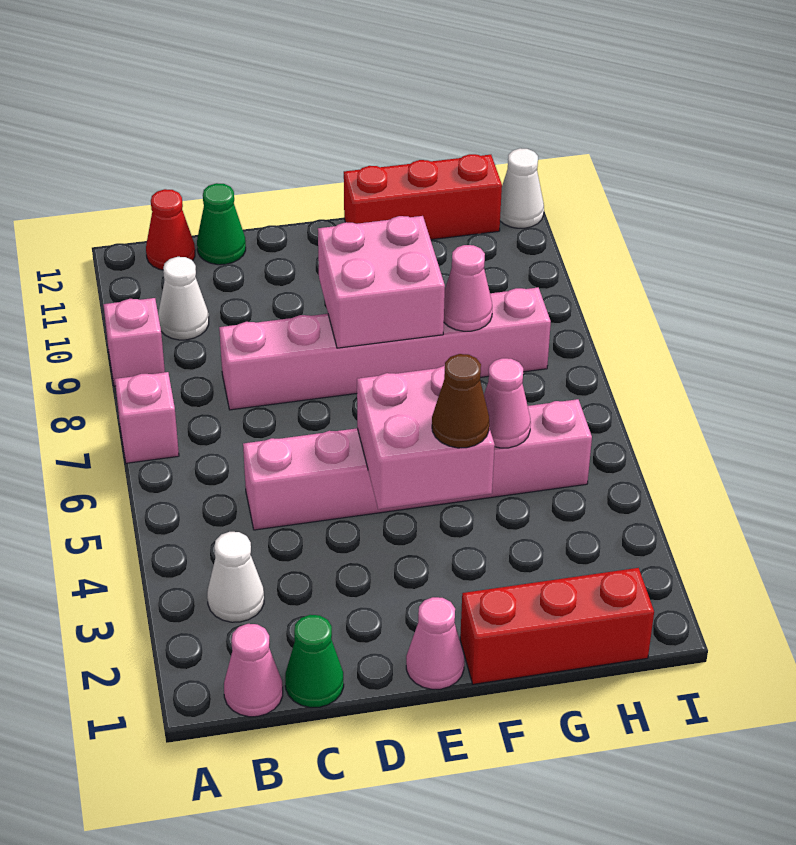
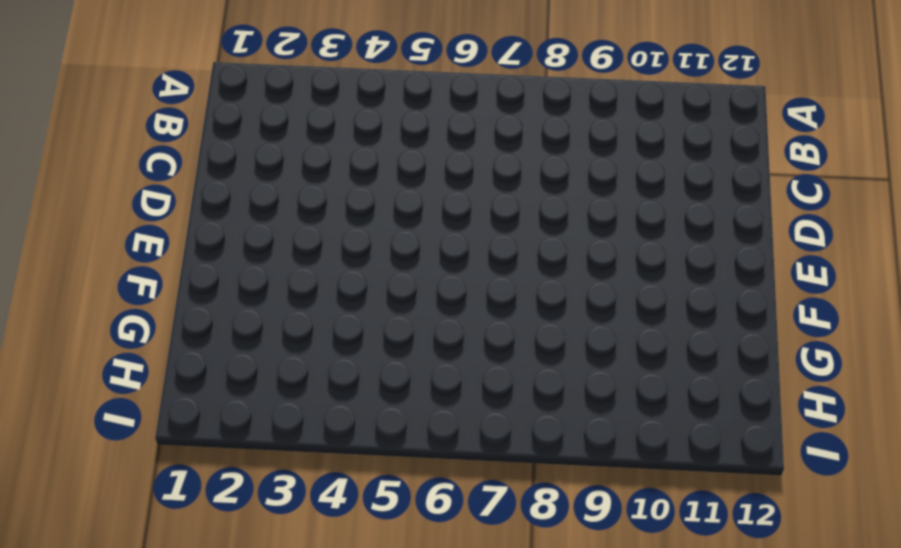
none -> pink 1x1 brick [115,372,179,463]
none -> pink 1x1 brick [103,298,165,386]
none -> pink 1x1 cone [224,624,283,717]

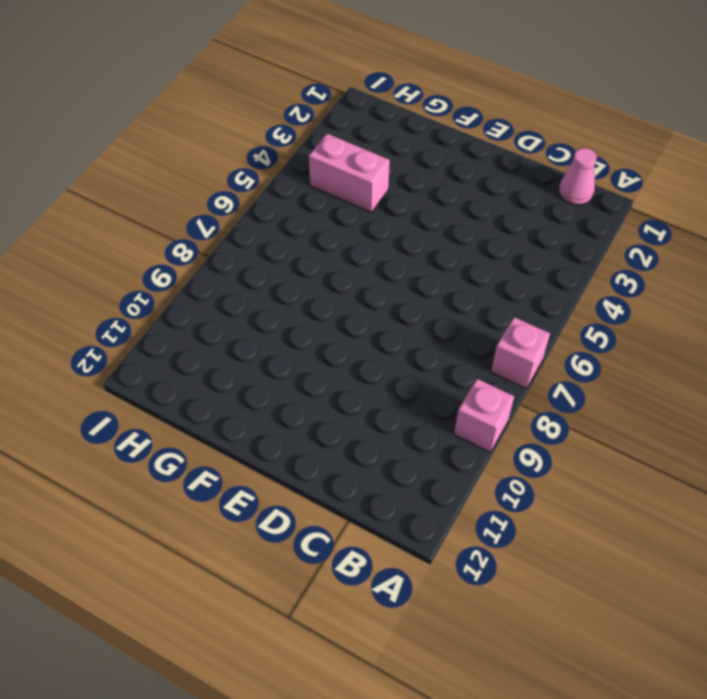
pink 1x2 brick [309,134,390,213] -> none
none -> white 1x1 cone [207,532,264,622]
none -> white 1x1 cone [158,257,209,340]
none -> red 1x1 cone [146,189,195,270]

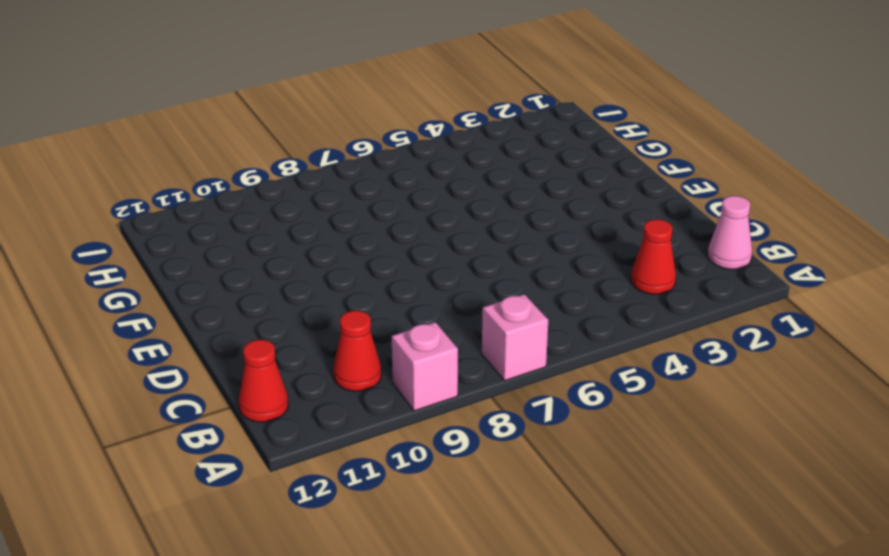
red 1x1 cone [631,219,676,294] -> white 1x1 cone [207,532,264,622]
red 1x1 cone [333,311,381,391] -> white 1x1 cone [158,257,209,340]
none -> green 1x1 cone [285,615,344,707]
none -> pink 1x6 brick [243,399,592,530]
none -> pink 1x6 brick [219,288,551,410]

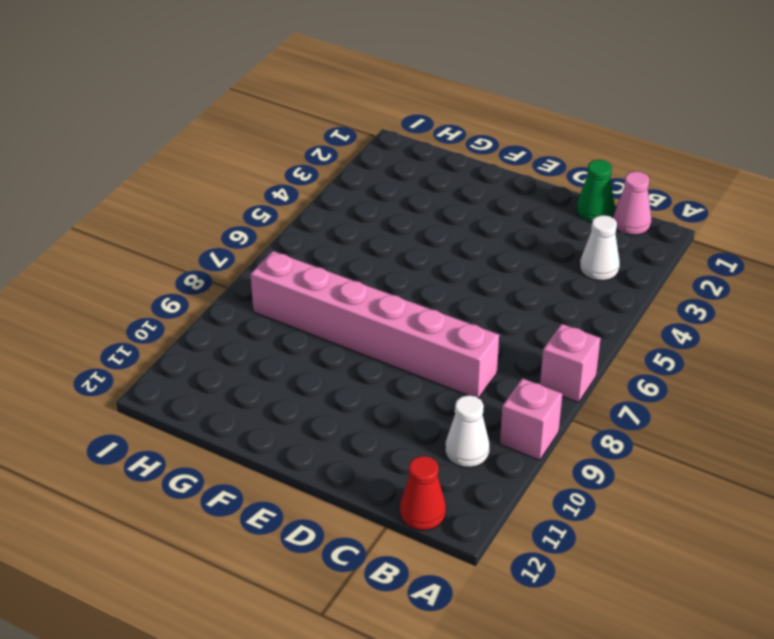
none -> pink 1x6 brick [243,399,592,530]
none -> green 1x1 cone [197,183,246,265]
none -> pink 1x1 cone [406,597,464,689]

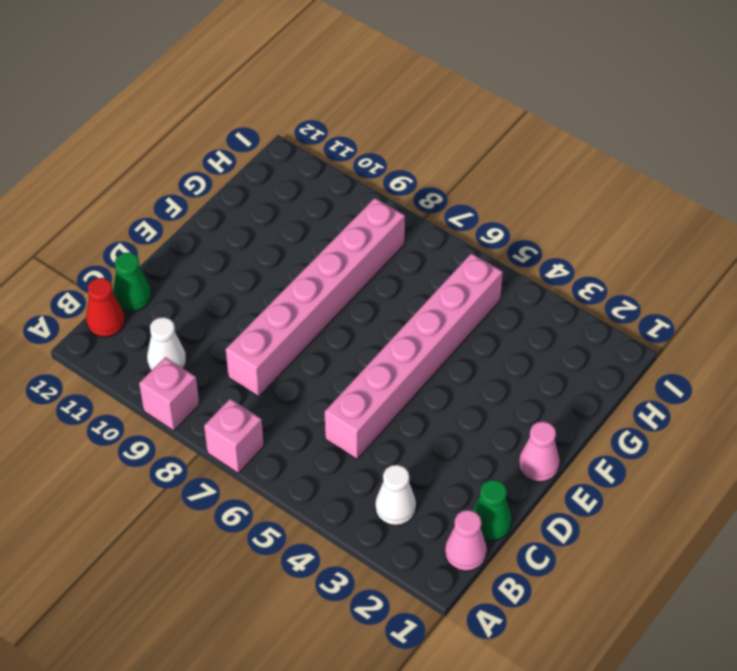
none -> red 1x3 brick [460,568,654,684]
none -> red 1x3 brick [344,154,502,240]
none -> white 1x1 cone [500,148,544,228]

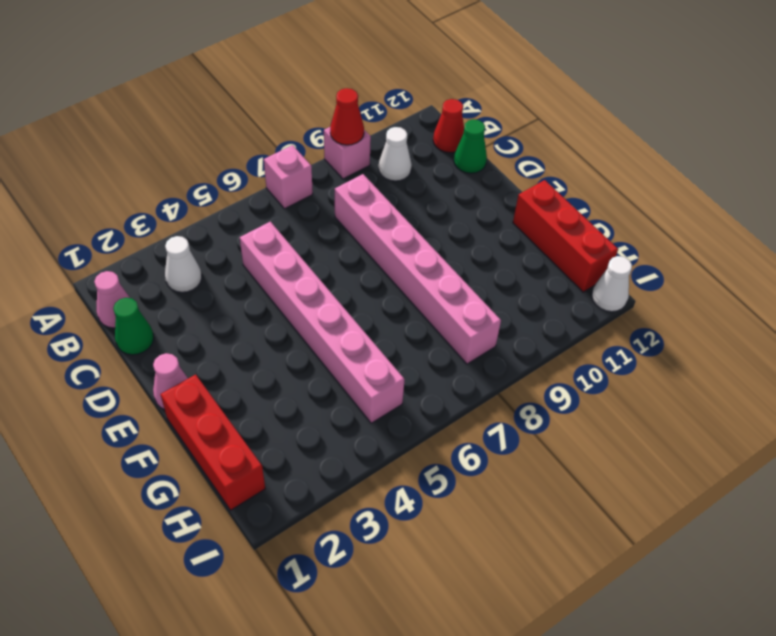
red 1x1 cone [330,88,364,145] -> none
none -> pink 2x2 brick [357,366,495,509]
none -> pink 2x2 brick [318,216,445,348]
none -> pink 1x1 cone [484,358,531,448]

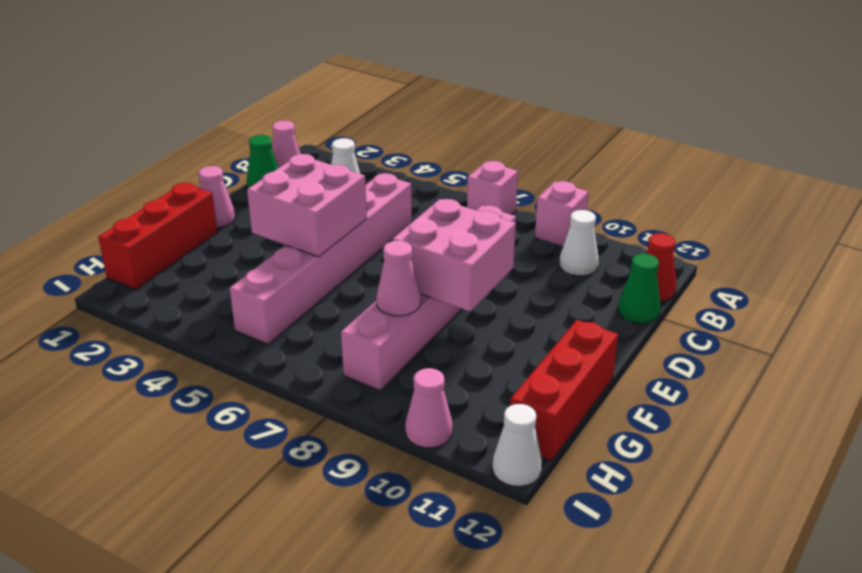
pink 1x1 cone [405,368,453,448] -> pink 1x1 cone moved to [484,358,531,448]
none -> brown 1x1 cone [432,354,489,448]

